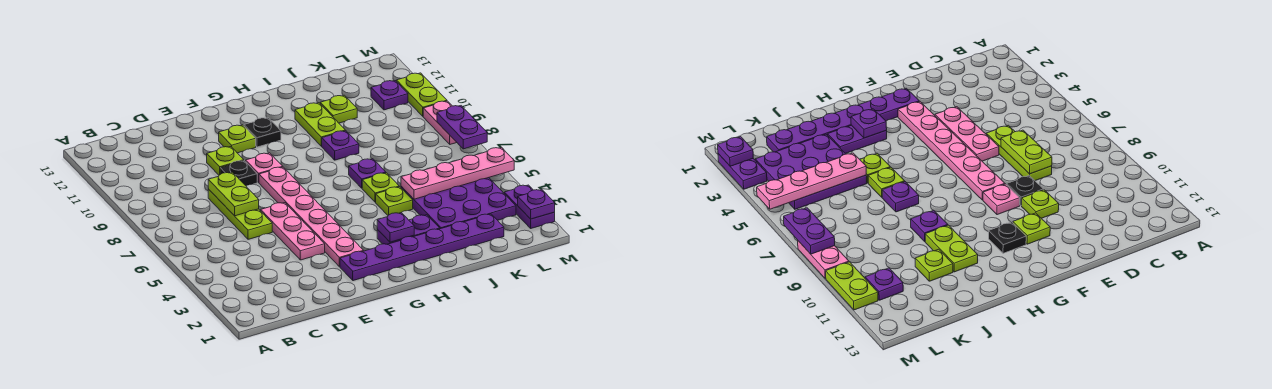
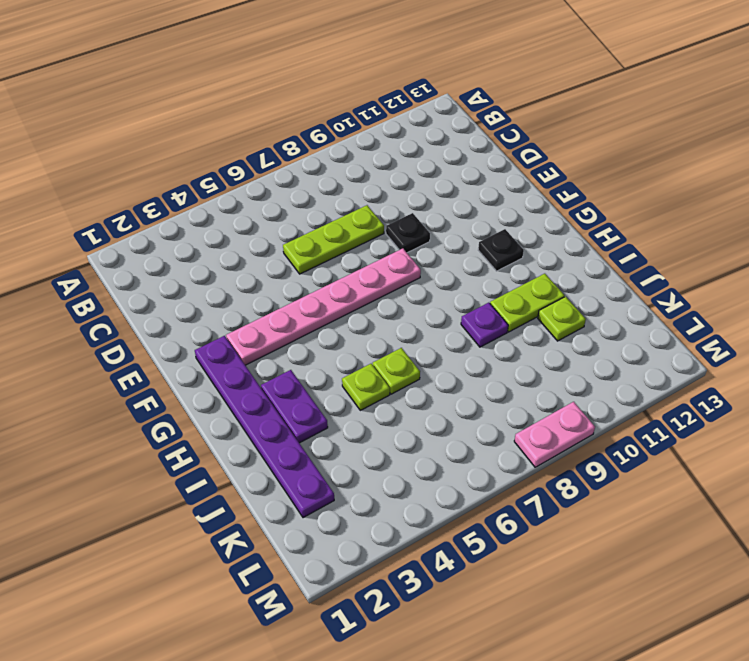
none -> pink 1x3 plate [261,203,325,260]
none -> lime 1x1 plate [207,147,244,175]
none -> pink 1x1 plate [246,153,283,183]

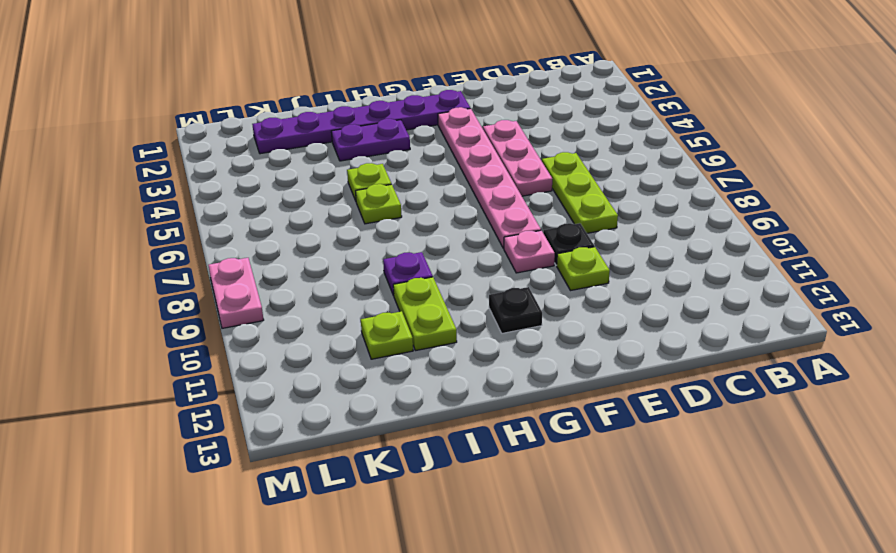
none -> lime 1x1 plate [219,125,256,153]
none -> purple 1x1 plate [349,159,386,188]
none -> purple 3x3 plate [401,178,516,229]

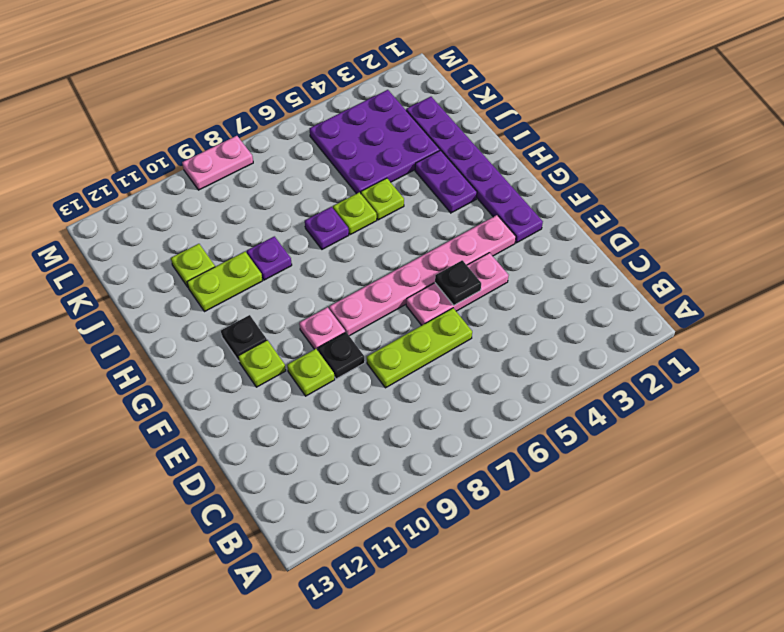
black 1x1 plate [435,260,481,305] -> none
none -> purple 1x1 plate [371,81,408,110]
none -> purple 1x2 plate [504,185,555,228]
none -> lime 1x2 plate [396,73,447,116]

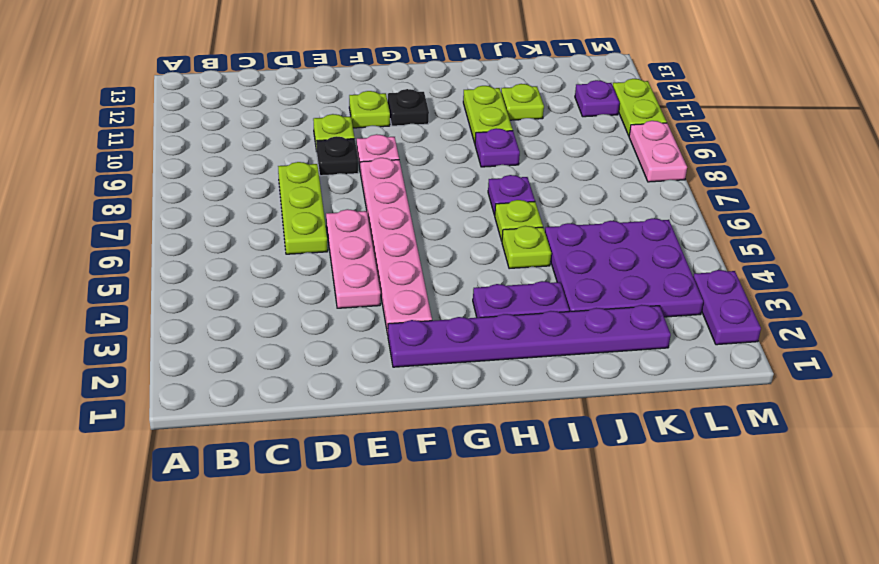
none -> lime 1x2 plate [208,172,259,216]
none -> purple 1x1 plate [377,213,414,242]
none -> pink 1x4 plate [401,147,514,199]

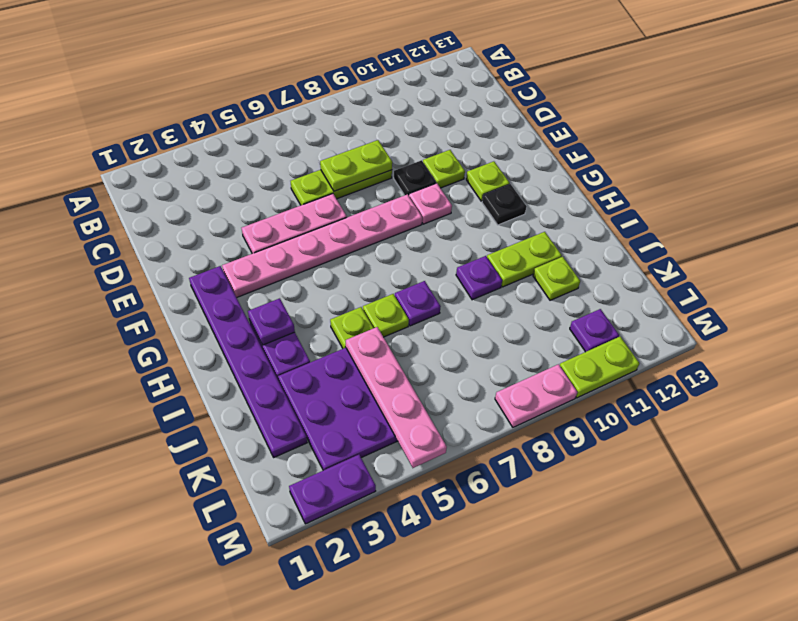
none -> purple 1x1 plate [518,190,555,219]
none -> purple 1x2 plate [437,106,487,149]

